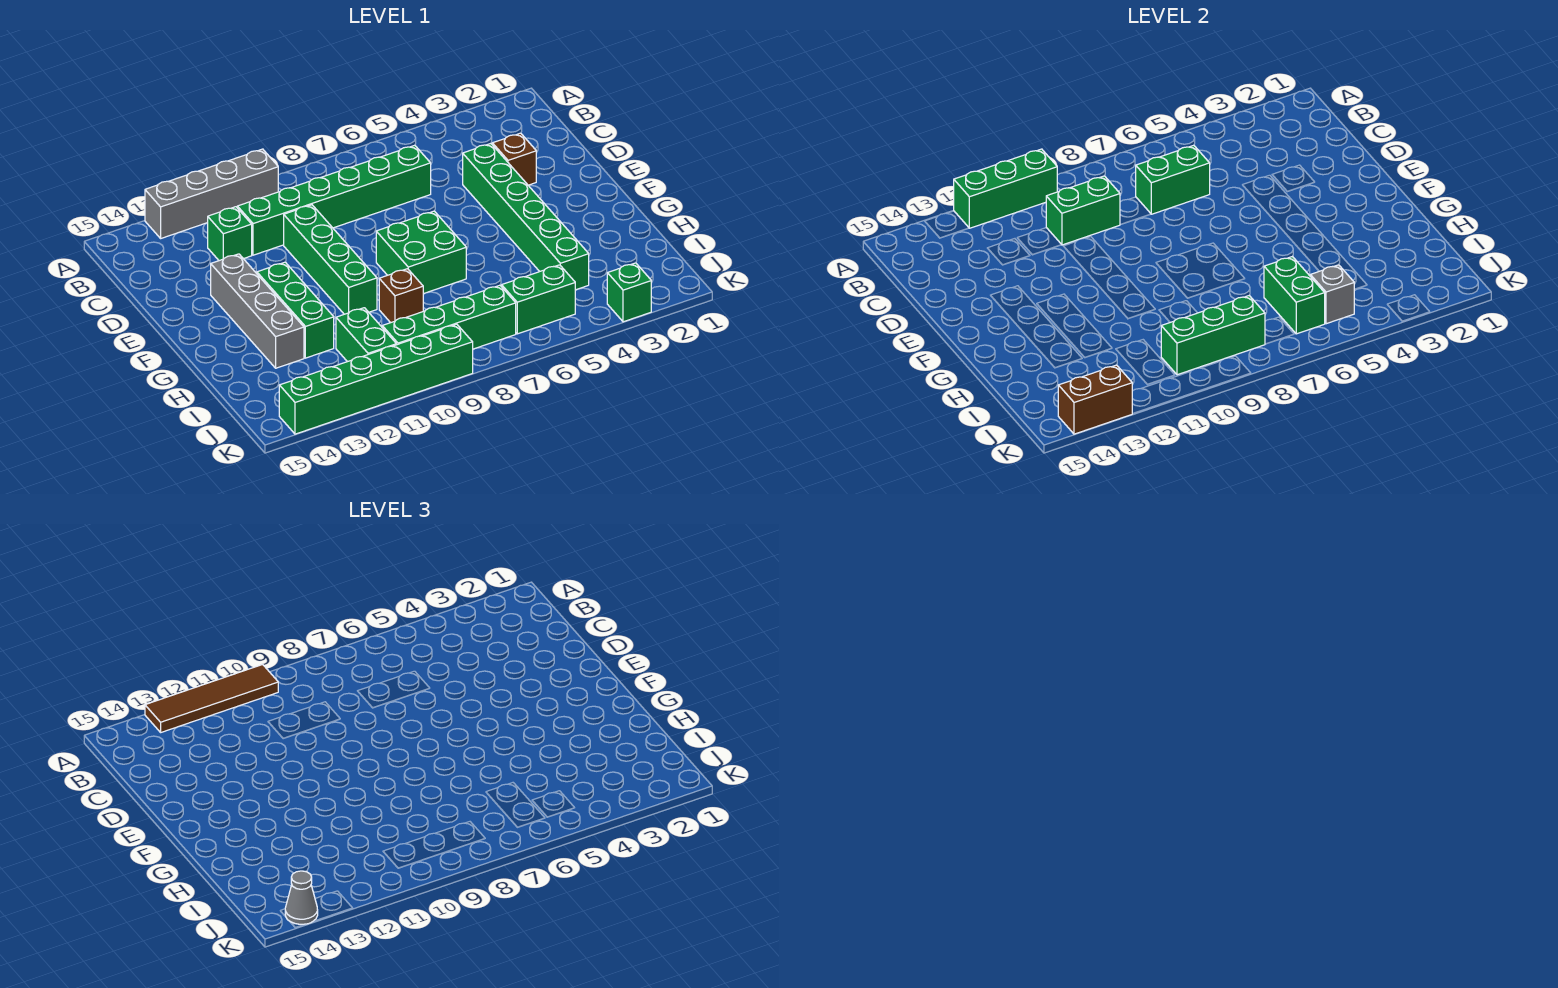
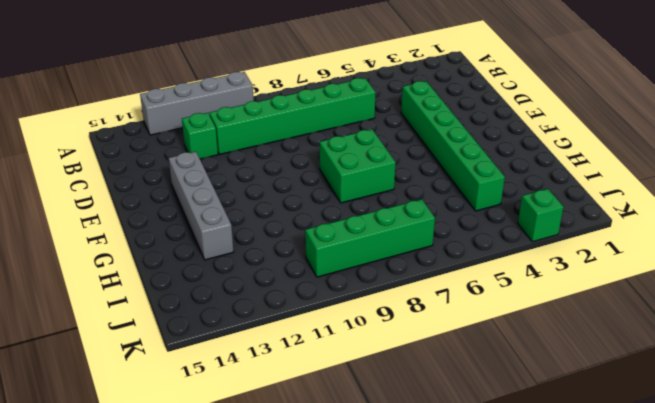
none -> brown 1x1 brick [492,133,536,185]
none -> green 1x4 brick [284,205,377,314]
none -> green 1x3 brick [257,262,334,358]

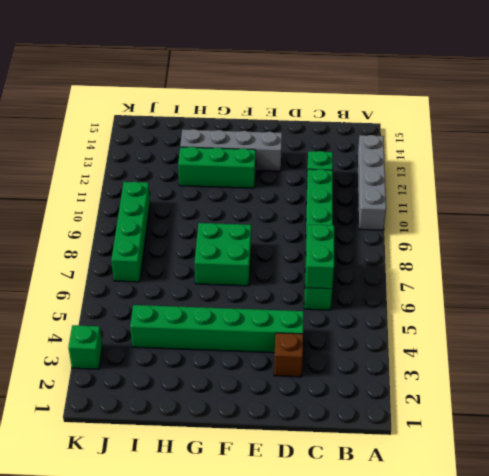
none -> green 1x4 brick [284,205,377,314]
none -> brown 1x1 brick [379,269,423,323]
none -> green 1x2 brick [336,308,396,362]

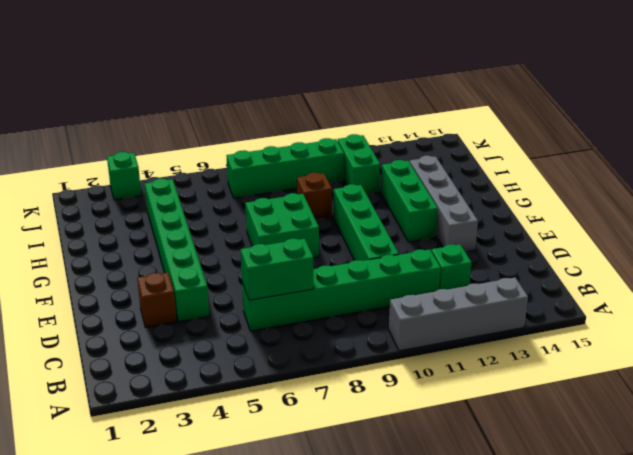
none -> green 1x2 brick [502,265,575,334]
none -> green 1x6 brick [279,324,473,434]
none -> green 1x3 brick [954,149,1057,228]

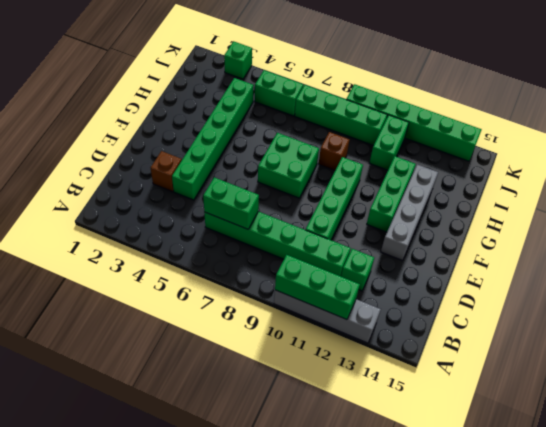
none -> green 1x2 brick [1046,176,1120,245]
none -> green 1x2 brick [1264,256,1325,334]
none -> grey 1x1 brick [1310,265,1354,324]

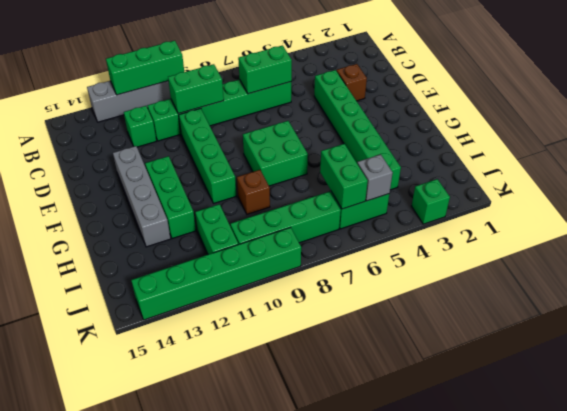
none -> green 1x3 brick [1161,296,1265,375]
none -> brown 1x2 brick [1058,365,1132,434]
none -> brown 1x4 tile [145,664,278,732]

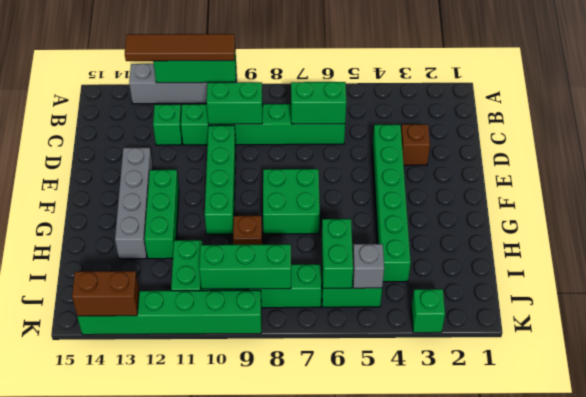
none -> grey 1x1 cone [285,871,318,924]

